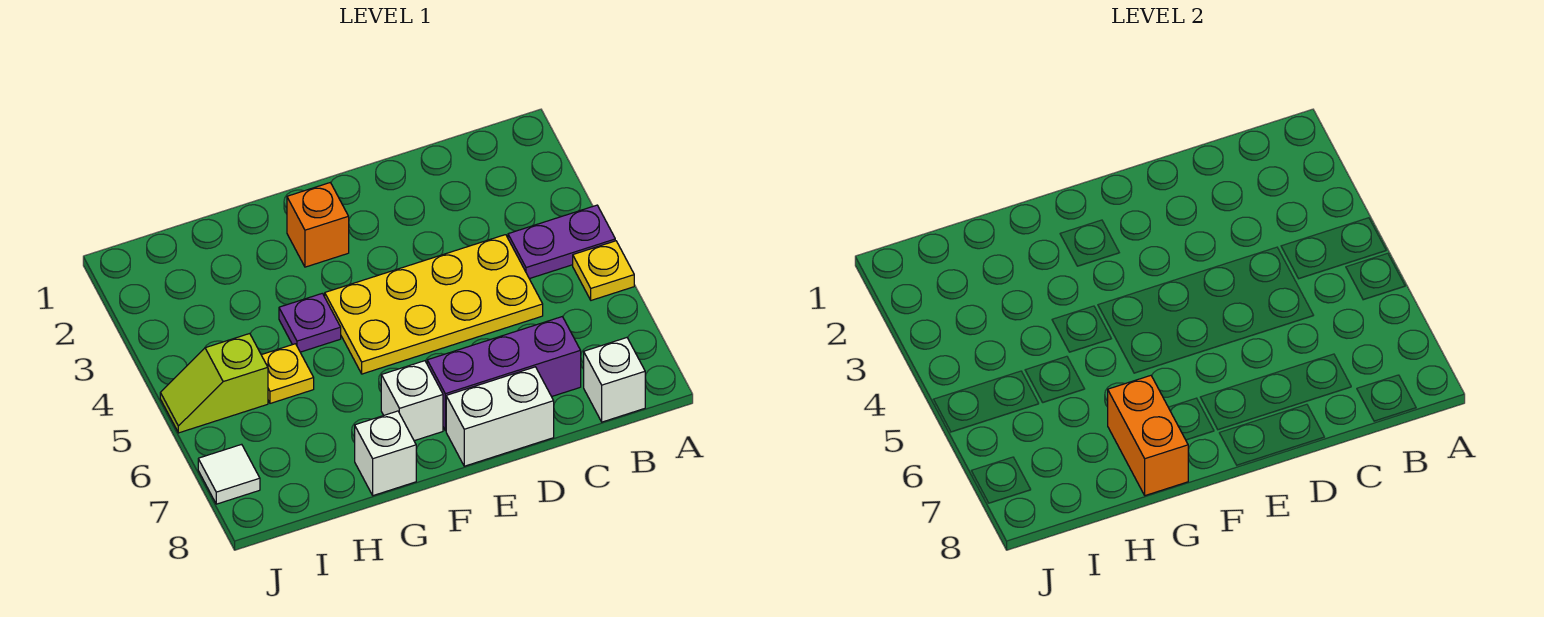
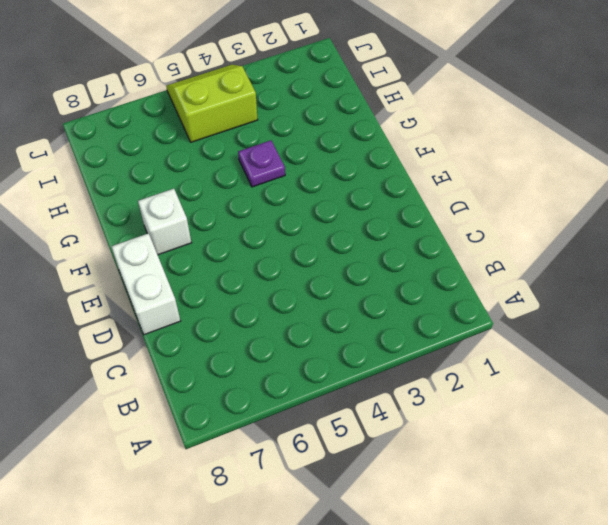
lime 2x2 slope [166,65,258,142] -> lime 1x2 slope [160,334,268,433]
none -> purple 1x2 plate [508,205,615,279]
none -> yellow 1x1 plate [573,241,634,300]
none -> white 1x1 brick [584,338,645,422]

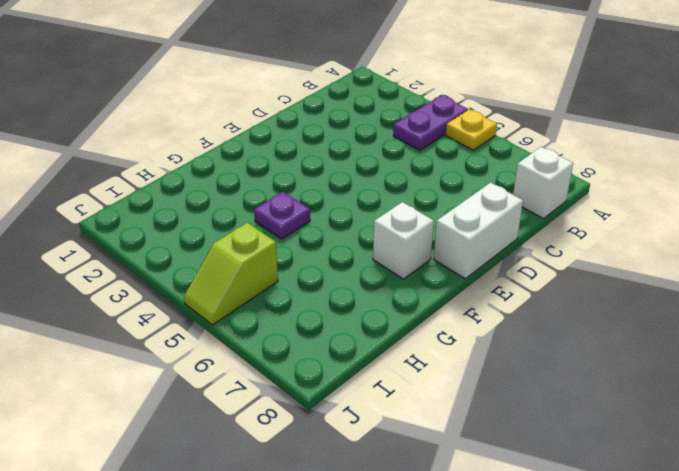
none -> yellow 2x4 plate [325,235,543,374]
none -> purple 1x3 brick [427,317,581,431]
none -> orange 1x1 brick [287,183,349,267]

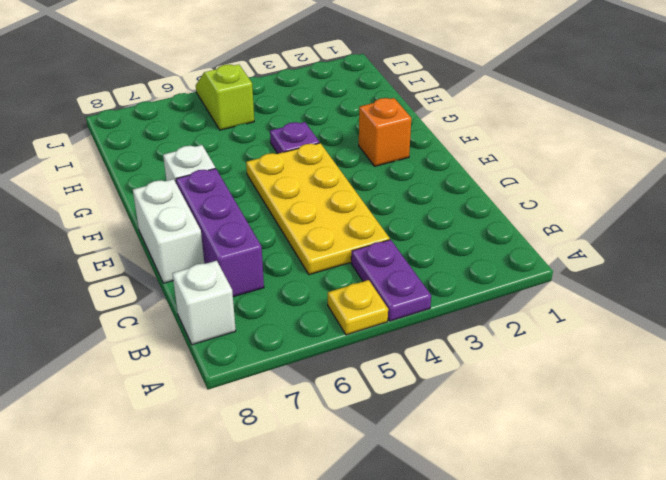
none -> white 1x1 brick [355,411,416,496]
none -> yellow 1x1 plate [262,344,314,403]
none -> white 1x1 tile [198,444,260,504]

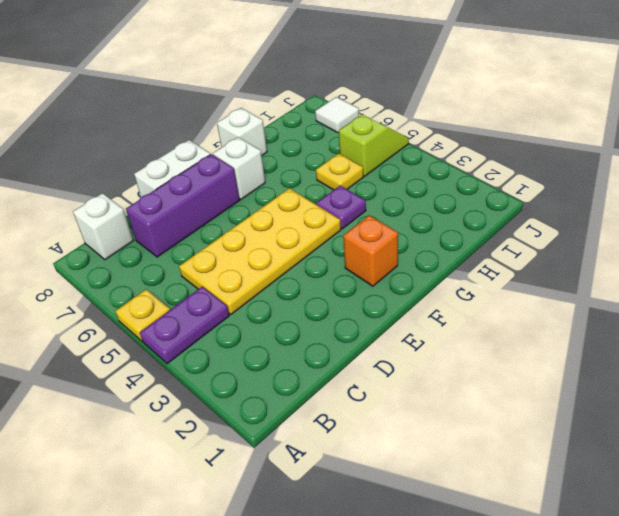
none -> orange 1x2 brick [1108,376,1188,496]

